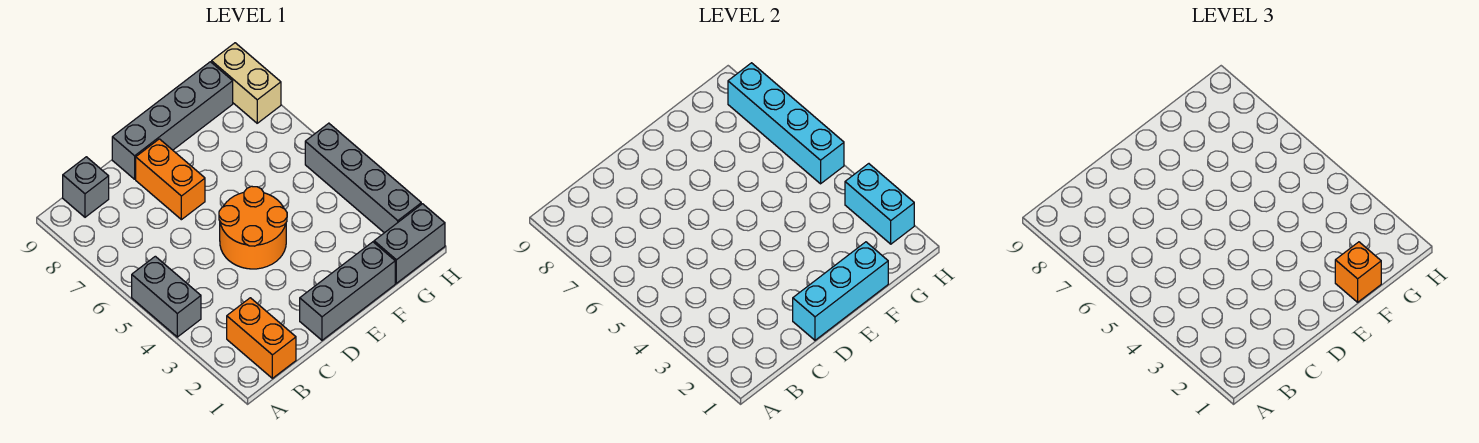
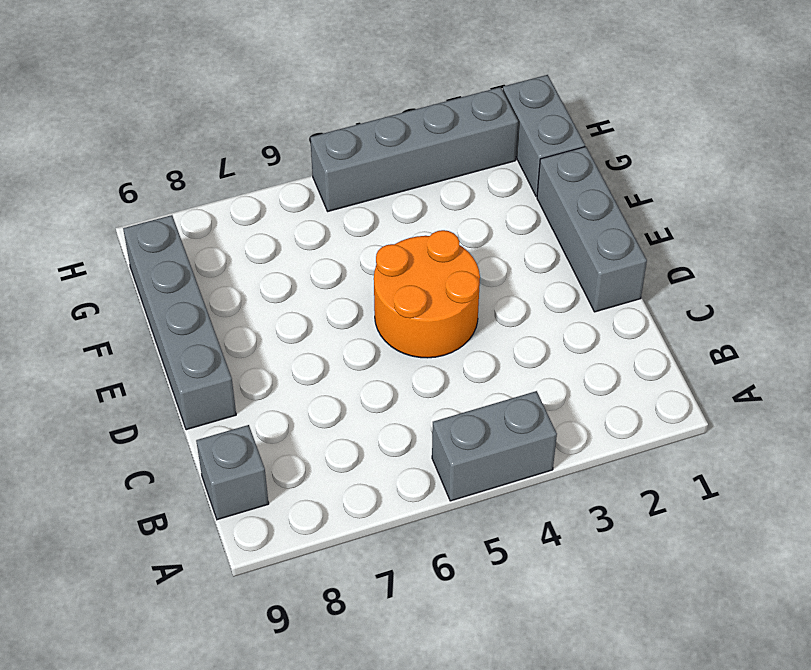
none -> orange 1x2 brick [227,298,296,378]
none -> orange 1x2 brick [136,139,205,220]
none -> tan 1x2 brick [212,43,281,123]

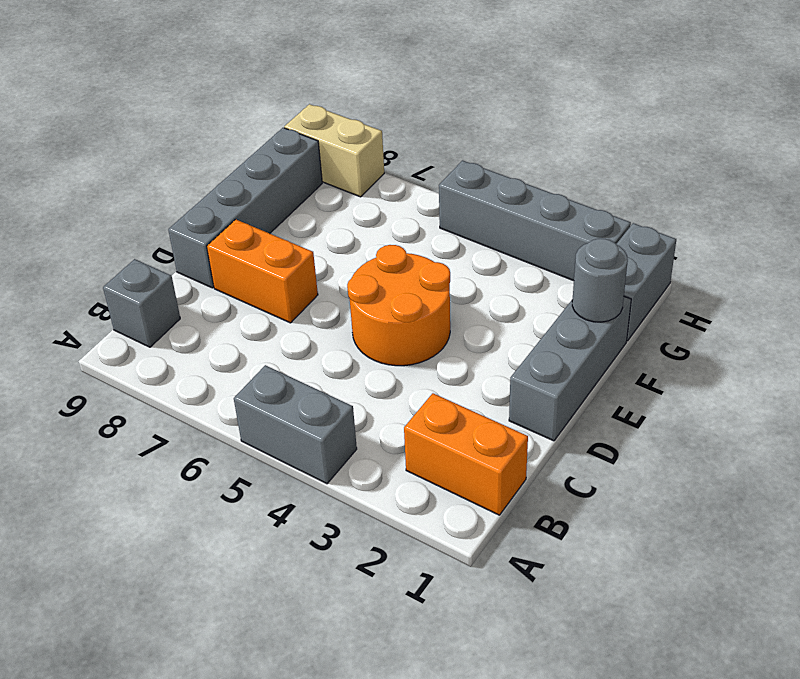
grey 1x1 round brick [572,239,628,322] -> cyan 1x3 brick [793,242,888,340]
none -> cyan 1x2 brick [845,164,914,244]
none -> cyan 1x4 brick [728,63,844,184]
none -> orange 1x1 brick [1335,242,1381,302]

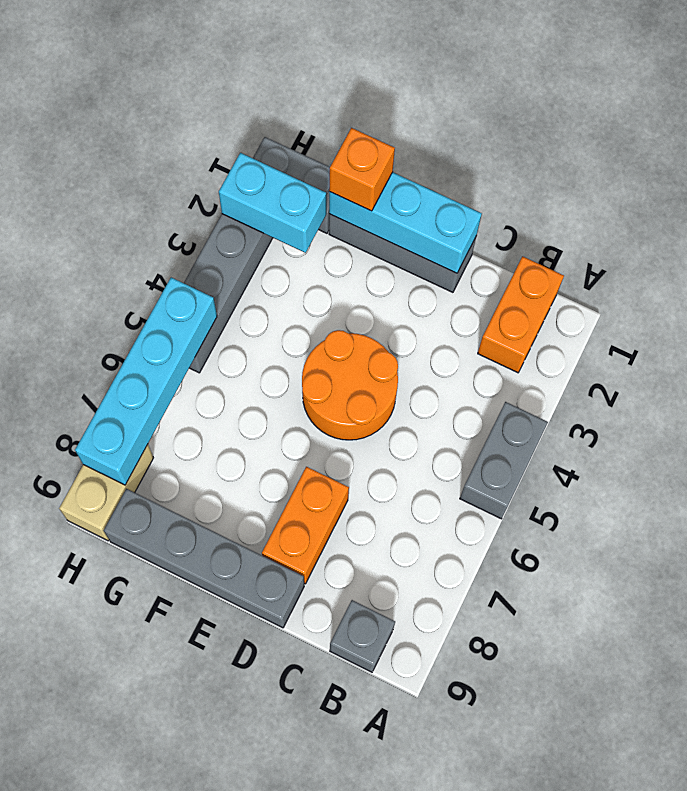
cyan 1x2 brick [219,153,326,253] -> cyan 1x2 brick turned to [845,164,914,244]

